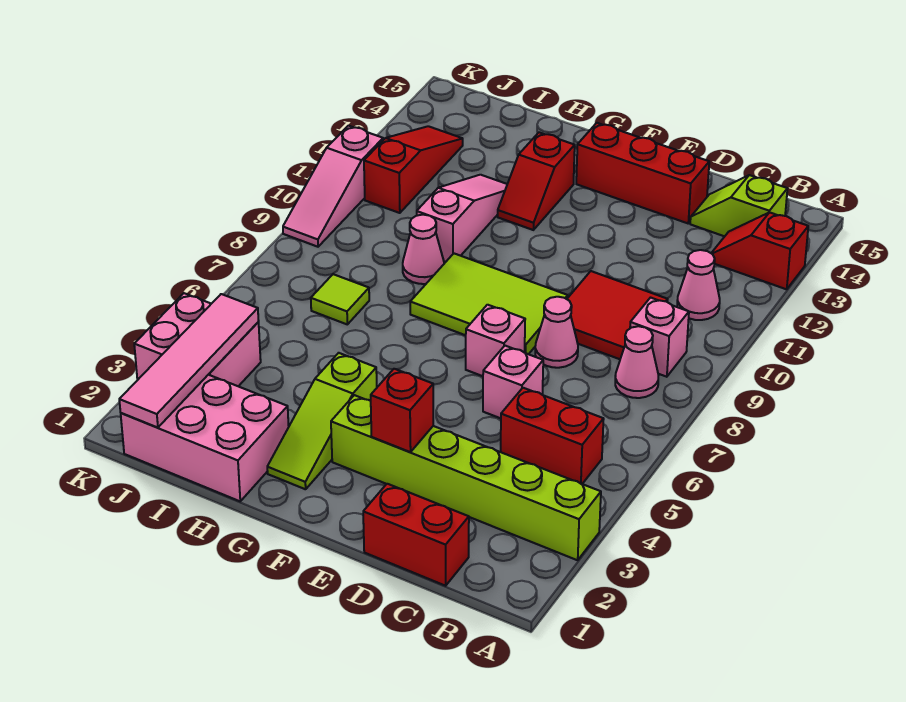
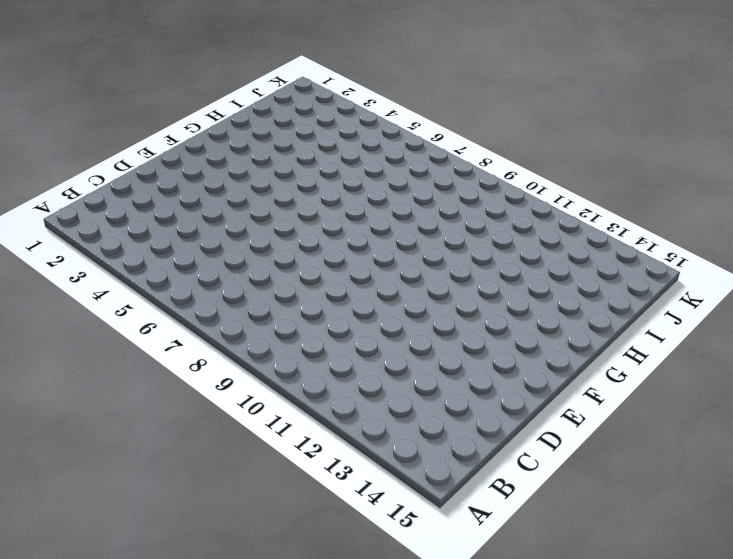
none -> lime 1x6 brick [331,395,601,560]
none -> red 1x2 slope [711,212,808,289]
none -> red 1x2 brick [501,388,604,484]

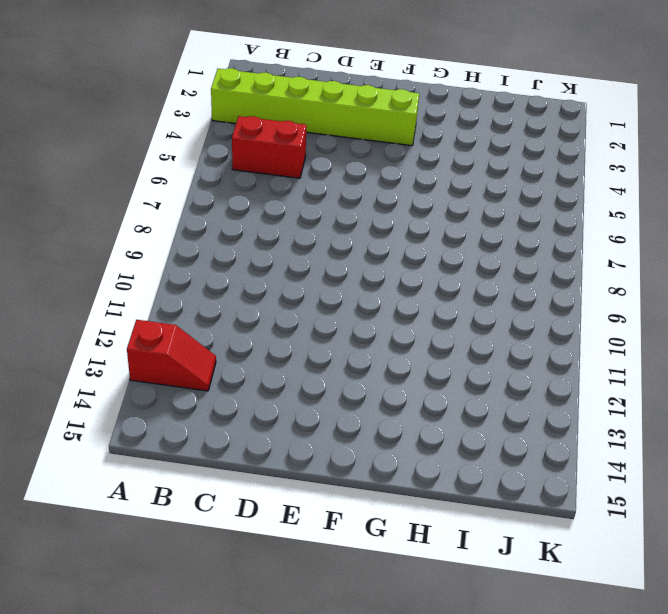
none -> pink 1x1 cone [615,326,659,398]
none -> pink 1x1 brick [630,298,689,377]
none -> pink 1x1 cone [677,250,720,320]

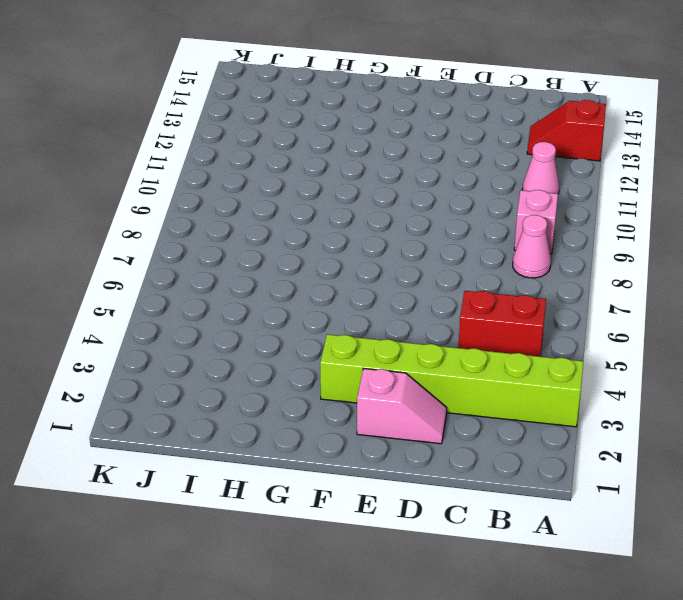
pink 1x2 slope [357,369,447,444] -> none
none -> lime 1x2 slope [690,175,787,236]
none -> red 1x2 brick [363,484,469,586]
none -> red 2x2 tile [567,271,668,359]

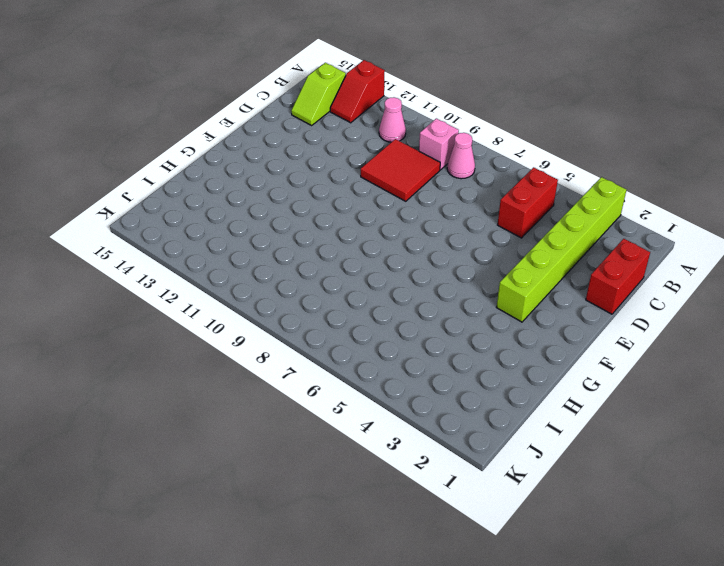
none -> pink 1x1 brick [483,346,543,418]
none -> pink 1x1 cone [535,297,578,368]
none -> red 1x3 brick [576,123,709,223]

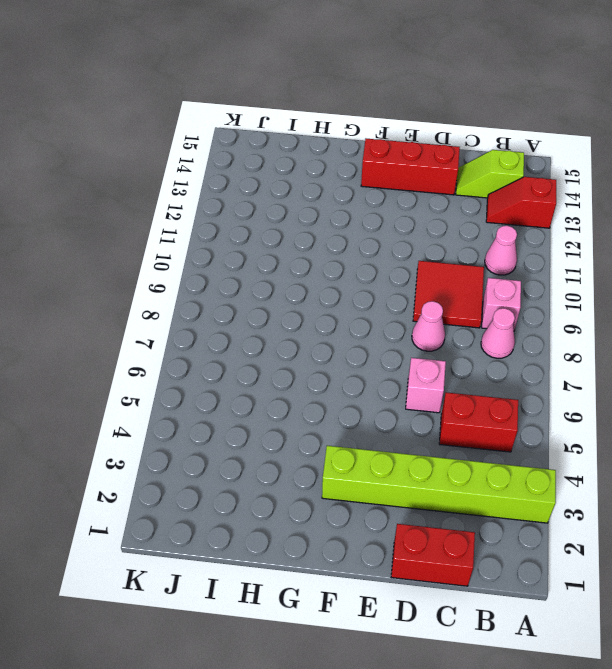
none -> pink 1x1 brick [466,305,525,376]
none -> lime 2x3 tile [410,254,568,354]
none -> lime 1x3 slope [267,353,377,489]

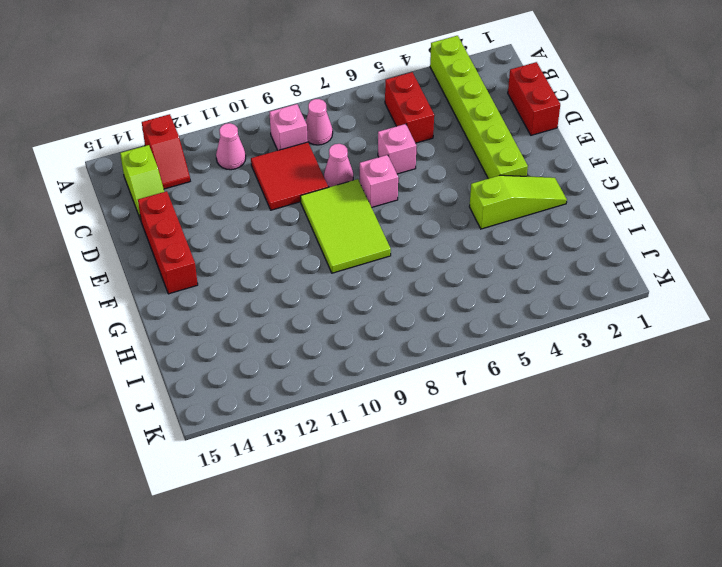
none -> red 1x2 slope [498,132,575,230]
none -> pink 2x3 brick [121,375,289,501]
none -> pink 1x1 cone [403,215,444,284]

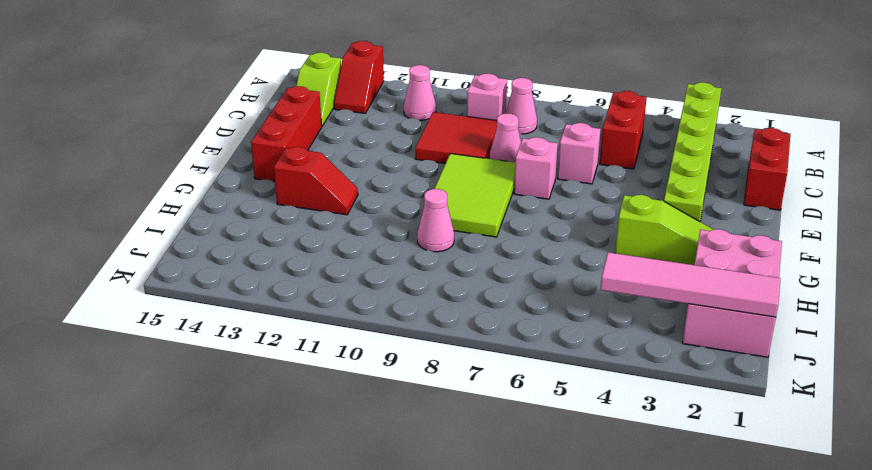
none -> pink 1x3 slope [417,175,507,262]
none -> lime 1x1 tile [311,274,369,324]
none -> pink 2x2 brick [134,293,261,386]

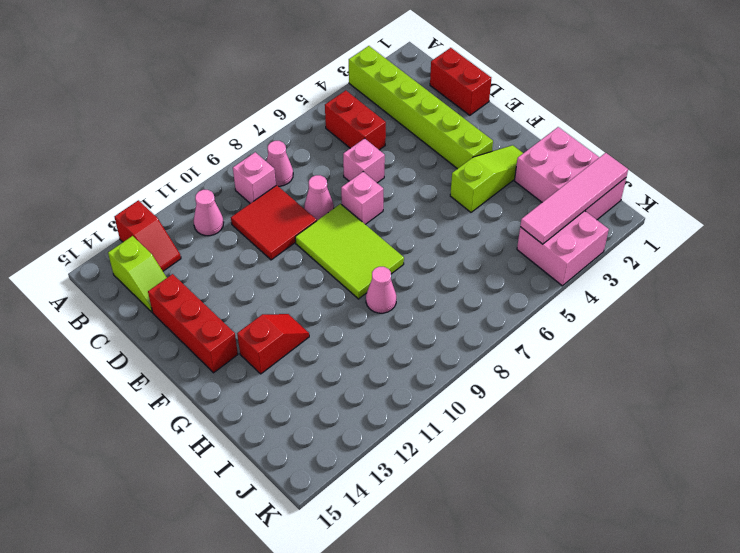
none -> pink 1x3 slope [417,175,507,262]
none -> lime 1x1 tile [311,274,369,324]
none -> red 1x3 slope [364,126,463,213]

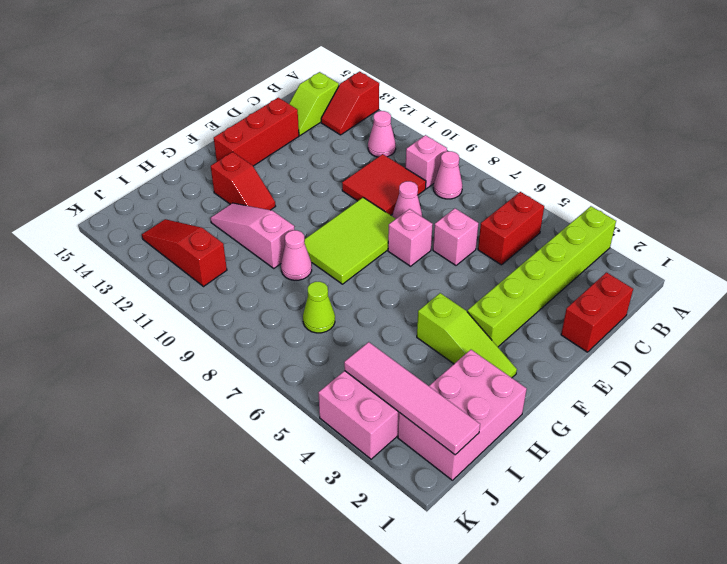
lime 1x1 cone [303,282,335,333] -> lime 1x1 tile [311,274,369,324]
none -> pink 1x3 slope [283,126,383,247]
none -> red 1x1 brick [371,369,433,452]

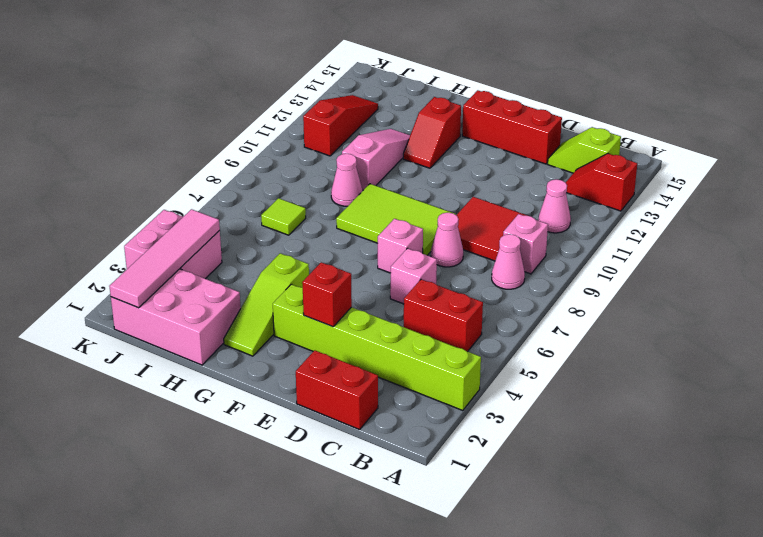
none -> pink 1x3 slope [283,126,383,247]

